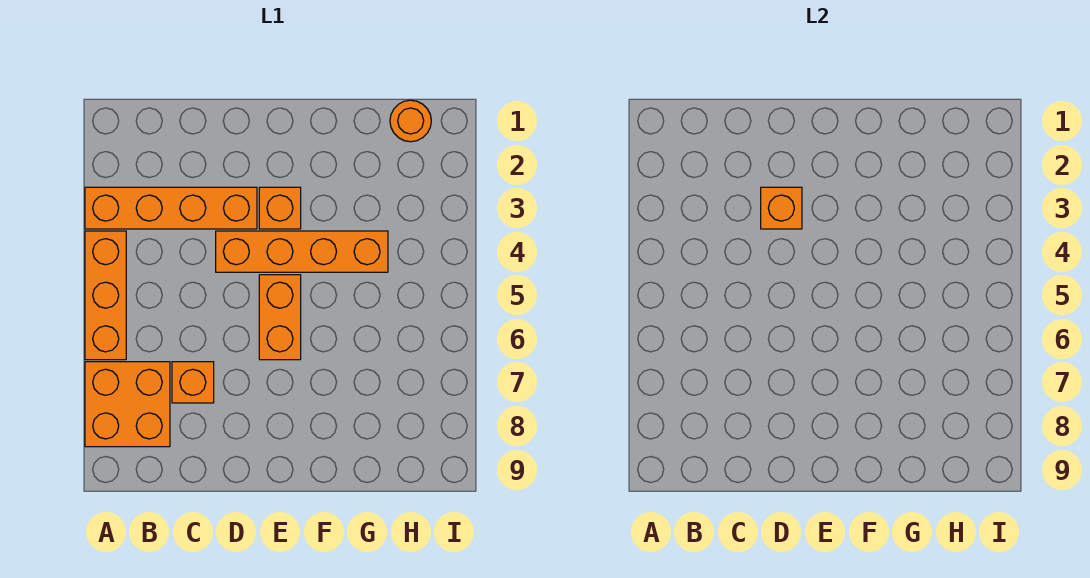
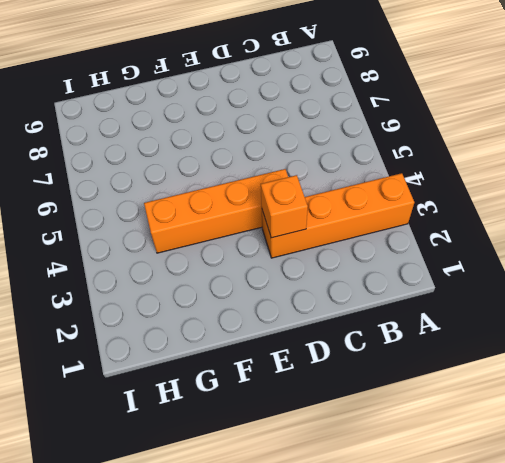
none -> orange 1x3 brick [85,231,126,360]
none -> orange 2x2 brick [85,362,170,447]

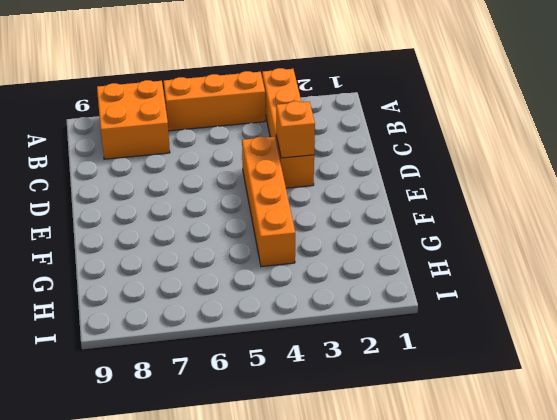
none -> orange 1x1 brick [172,362,214,403]
none -> orange 1x1 brick [259,187,301,229]

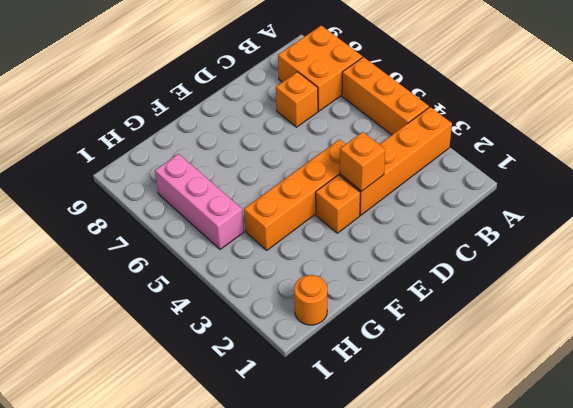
pink 1x3 brick [155,154,244,249] -> none
none -> orange 1x2 brick [259,275,301,360]

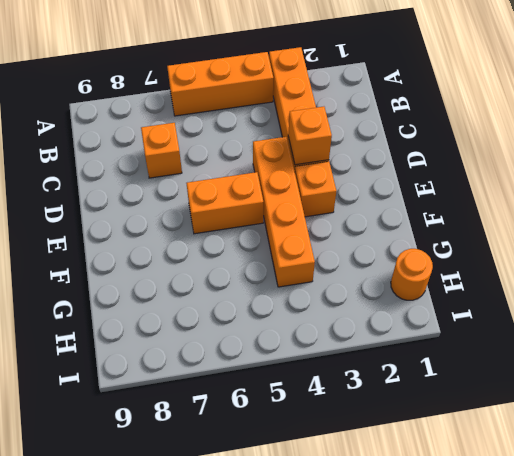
none -> orange 2x2 brick [85,362,170,447]

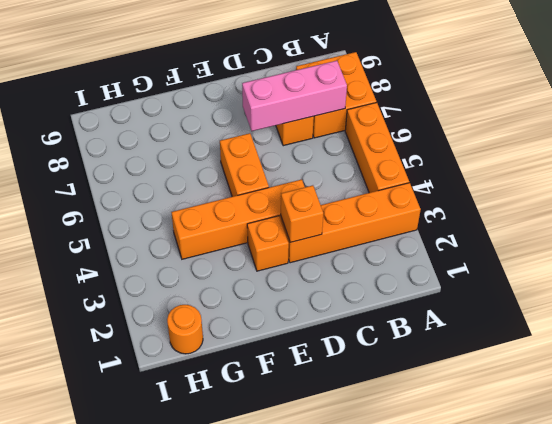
pink 1x3 brick [242,61,347,131] -> none

